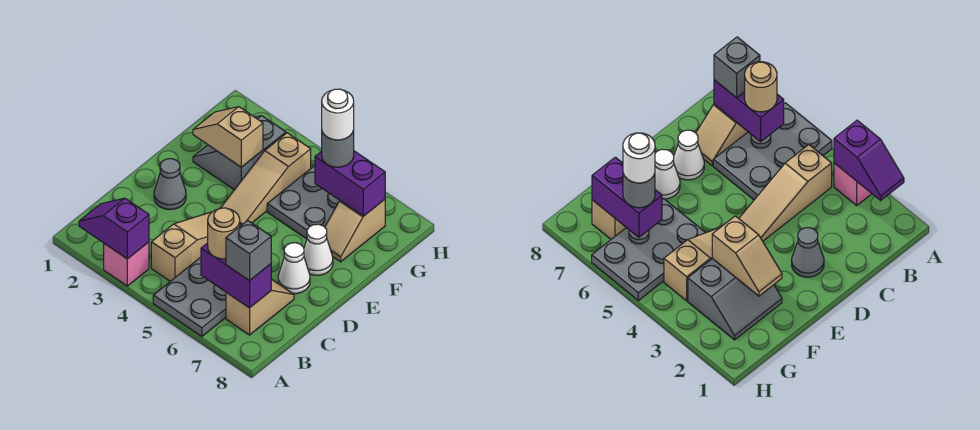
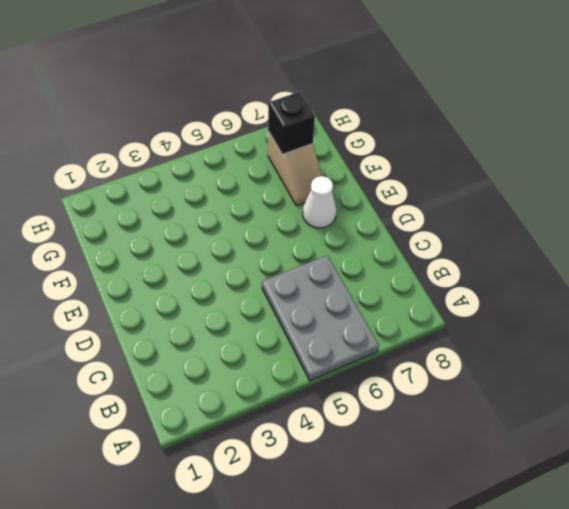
black 1x1 brick [268,92,315,154] -> purple 1x2 brick [315,151,385,216]
none -> pink 1x1 brick [104,242,149,286]
none -> tan 1x3 slope [151,212,241,281]
none -> tan 1x2 slope [226,279,294,335]

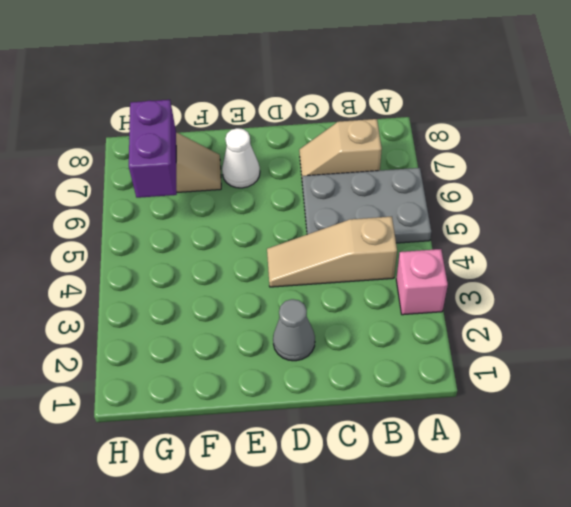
none -> white 1x1 cone [278,243,310,294]
none -> tan 1x3 slope [221,133,311,225]
none -> grey 2x2 slope [193,116,286,190]

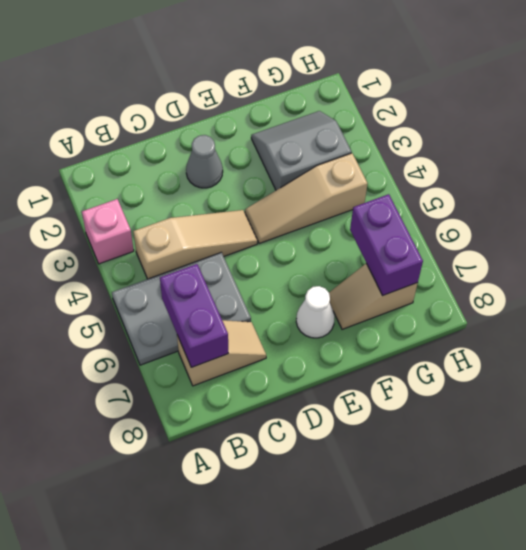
none -> white 1x1 cone [278,243,310,294]
none -> grey 2x3 plate [267,166,340,239]
none -> purple 1x2 slope [79,198,149,259]

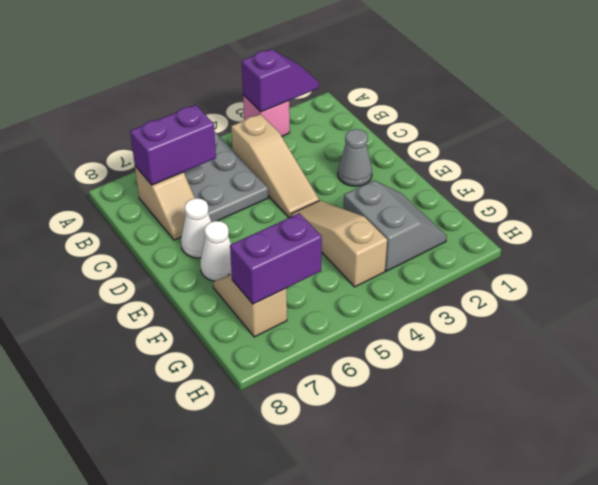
none -> grey 2x3 plate [267,166,340,239]
none -> tan 1x2 slope [193,107,263,167]
none -> tan 1x1 round brick [208,208,240,259]

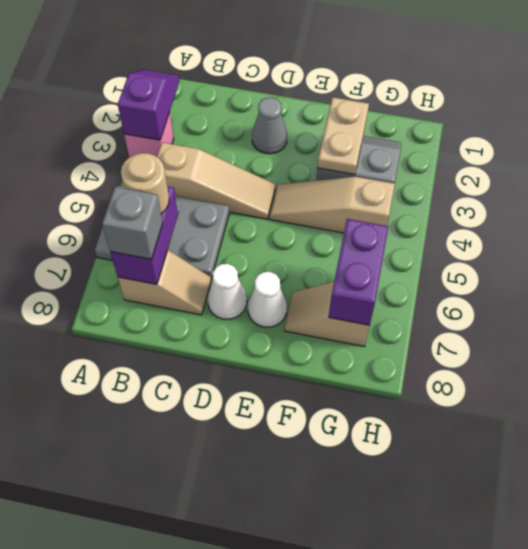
tan 1x2 plate [317,97,369,175] -> tan 1x2 slope [193,107,263,167]
none -> grey 2x3 plate [267,166,340,239]
none -> grey 1x1 round brick [322,131,354,167]
none -> white 1x1 round brick [322,89,354,140]

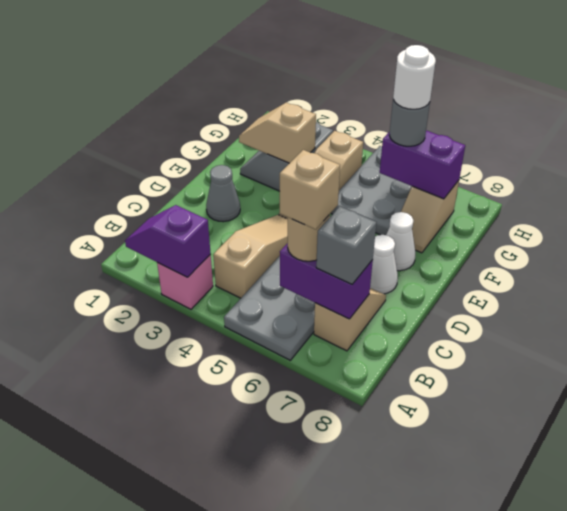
tan 1x1 brick [280,150,340,229] -> none

